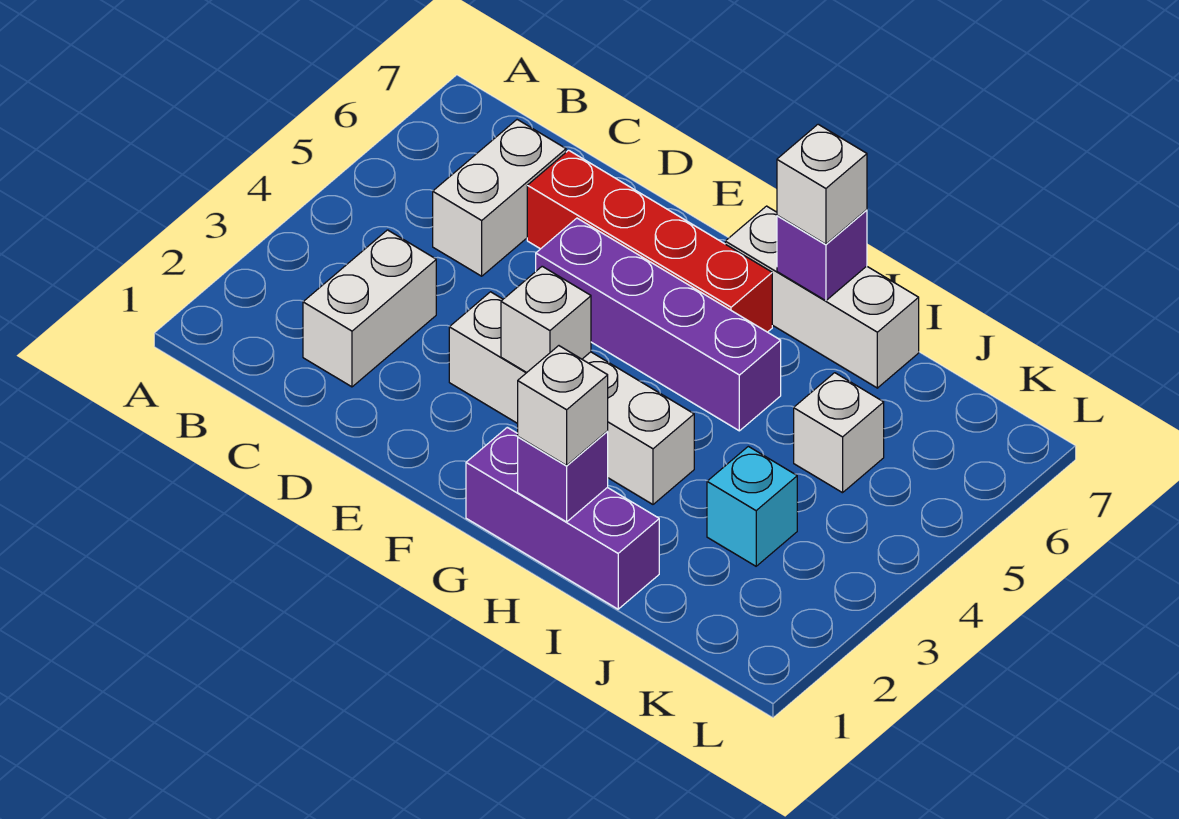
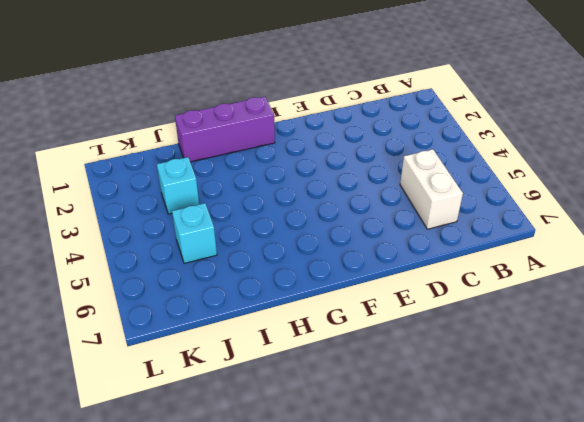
cyan 1x1 brick [172,203,217,263] -> white 1x1 brick [794,373,884,493]
none -> white 1x2 brick [303,230,436,387]
none -> red 1x4 brick [527,150,772,332]
none -> white 1x4 brick [449,292,694,504]

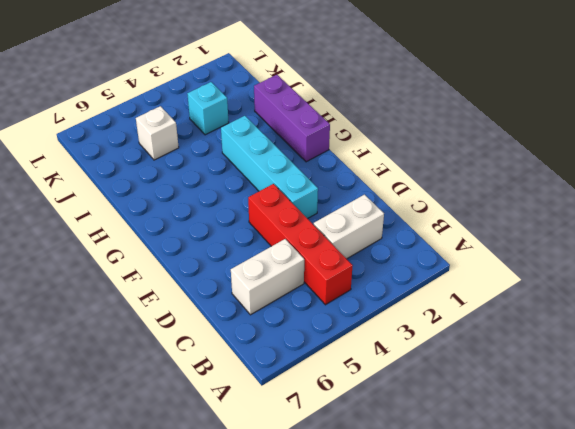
red 1x4 brick [248,184,353,305] -> red 1x4 brick moved to [527,150,772,332]
cyan 1x4 brick [221,116,318,219] -> white 1x4 brick [449,292,694,504]
none -> purple 1x4 brick [536,218,781,431]
none -> white 1x3 brick [725,206,919,388]
none -> white 1x1 brick [501,266,591,373]

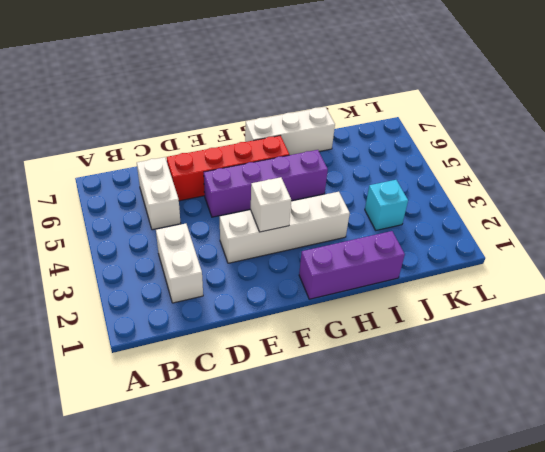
none -> white 1x1 brick [794,373,884,493]
none -> purple 1x1 brick [518,431,608,522]
none -> purple 1x1 brick [777,210,867,301]

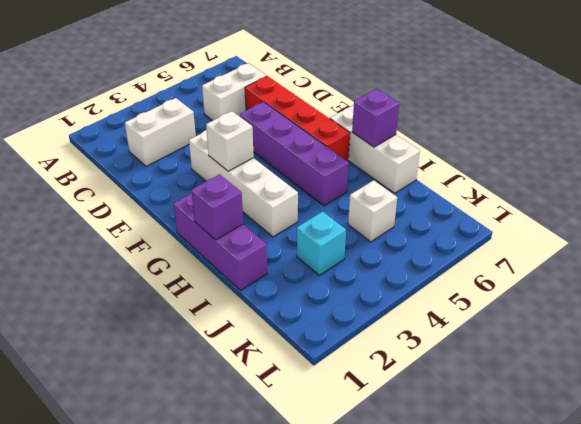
none -> white 1x1 brick [518,346,608,465]
none -> white 1x1 brick [777,124,867,244]

